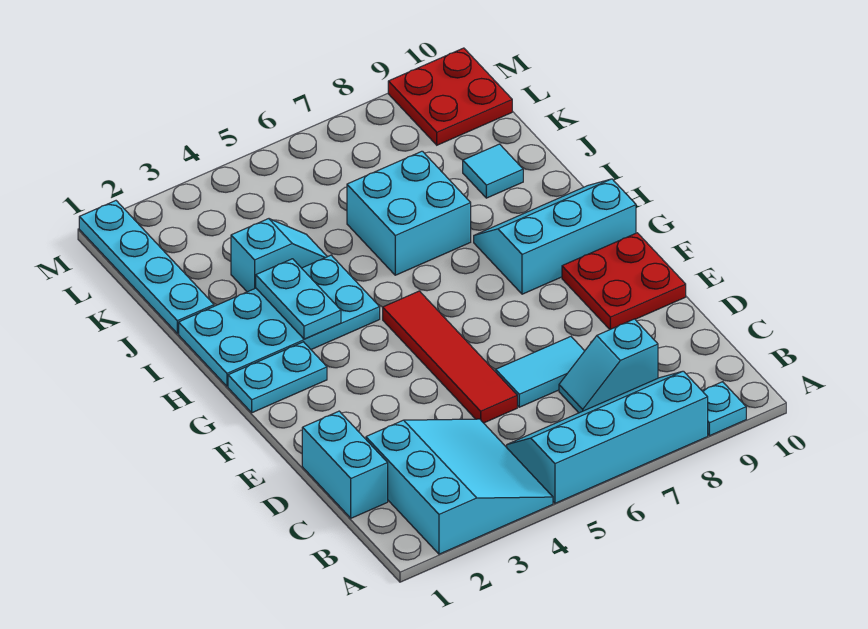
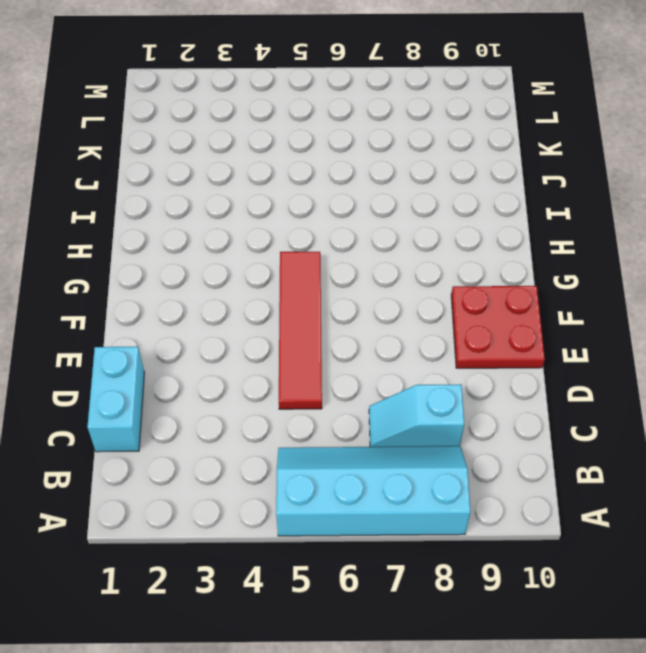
none -> cyan 3x3 slope [366,419,553,554]
none -> cyan 1x1 plate [702,382,746,436]
none -> cyan 1x2 tile [496,337,584,407]

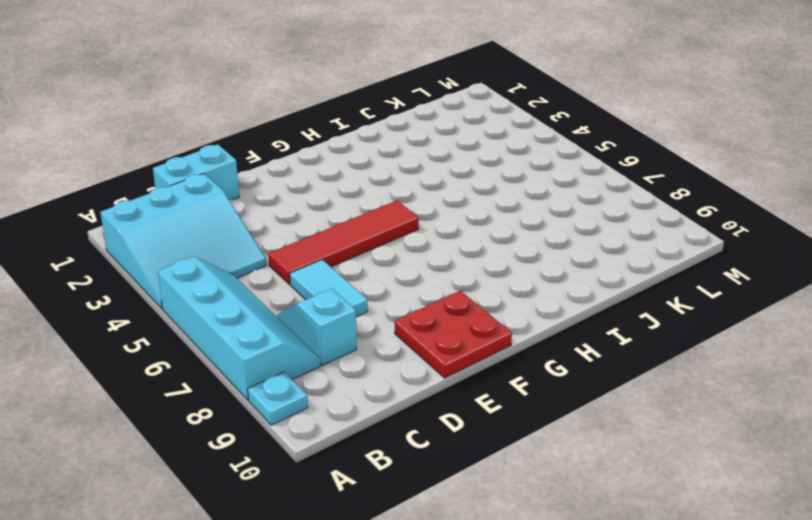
none -> cyan 1x2 plate [228,342,327,413]
none -> cyan 2x3 slope [474,179,636,294]
none -> cyan 2x4 plate [179,255,380,386]

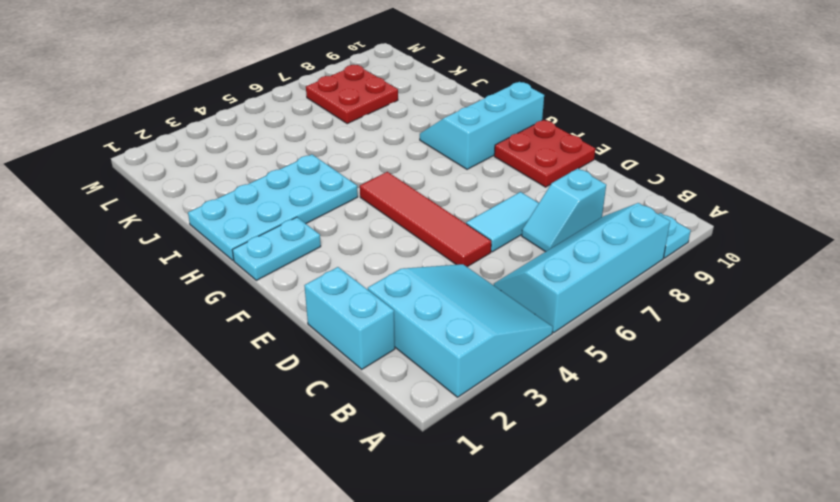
red 2x2 plate [306,65,398,124] -> red 2x2 plate moved to [388,48,512,145]
none -> cyan 2x2 brick [347,151,471,275]
none -> cyan 1x4 plate [79,201,214,334]
none -> cyan 1x2 slope [231,219,327,292]

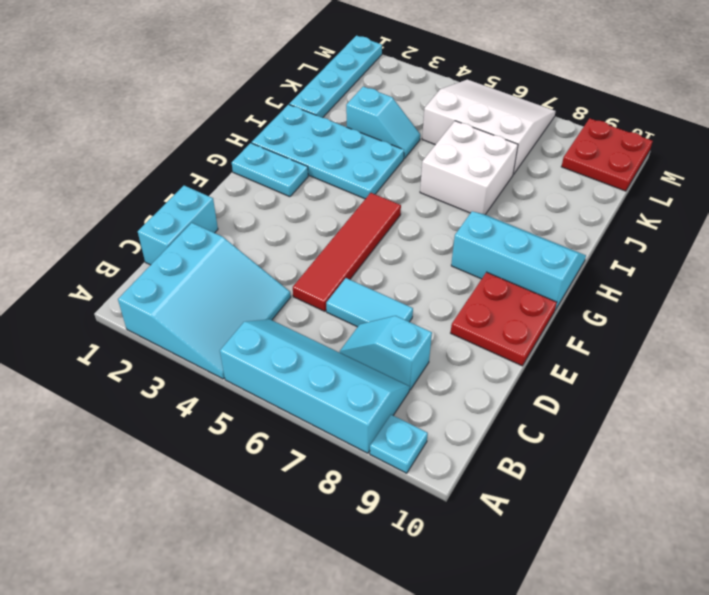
white 2x2 brick [420,121,518,214] -> cyan 2x2 brick [347,151,471,275]
white 3x3 slope [422,80,556,175] -> none
none -> cyan 1x1 tile [463,144,523,198]
none -> cyan 1x2 plate [256,259,341,339]

